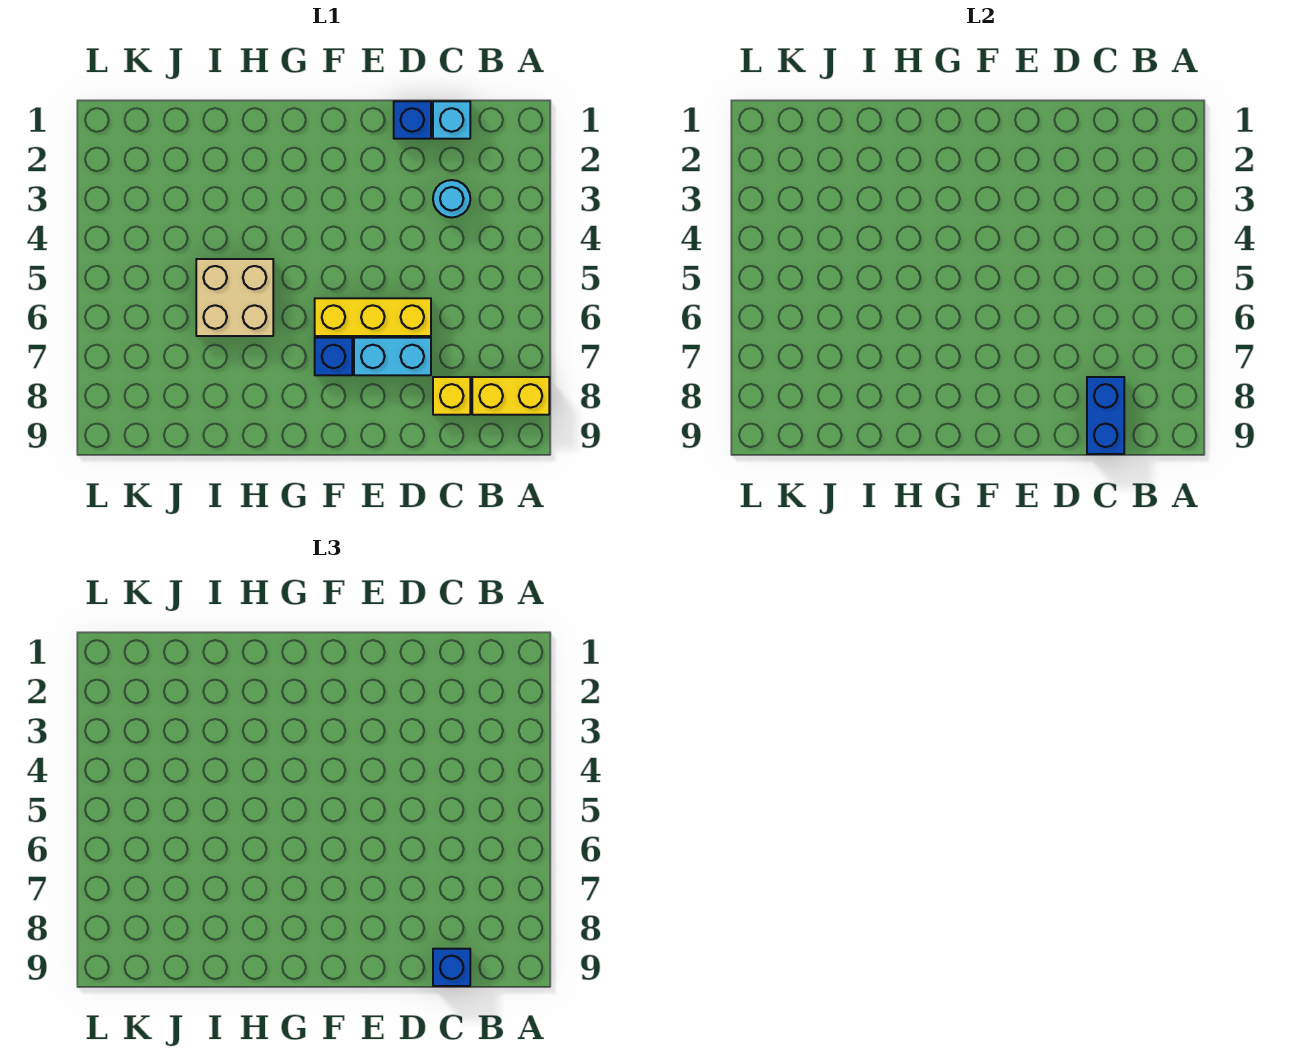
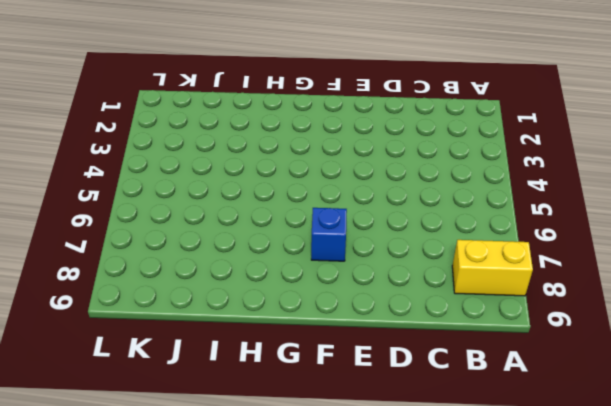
none -> cyan 1x1 brick [433,101,470,139]
none -> cyan 1x1 round brick [433,180,470,218]

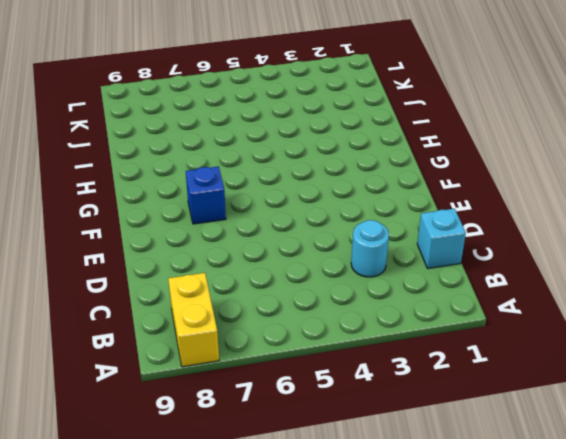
none -> yellow 1x1 brick [433,377,470,415]
none -> blue 1x1 brick [394,101,431,139]

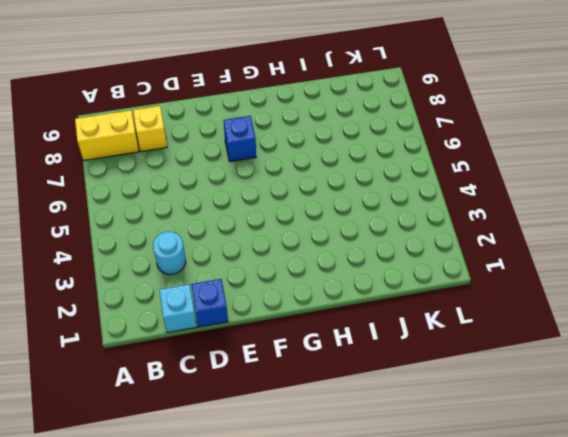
none -> yellow 1x3 brick [315,298,431,336]
none -> cyan 1x2 brick [354,338,431,375]

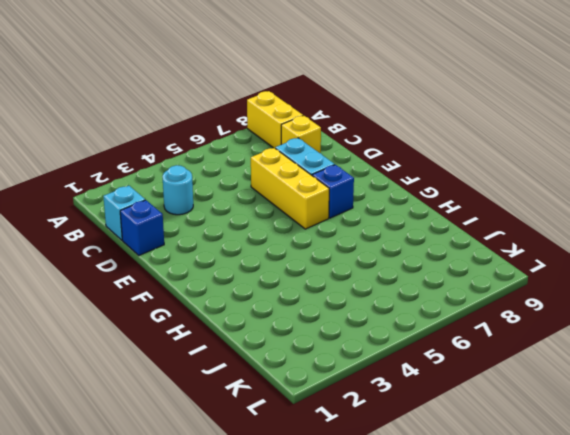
none -> tan 2x2 brick [196,259,273,336]
none -> blue 1x2 brick [1087,377,1124,454]

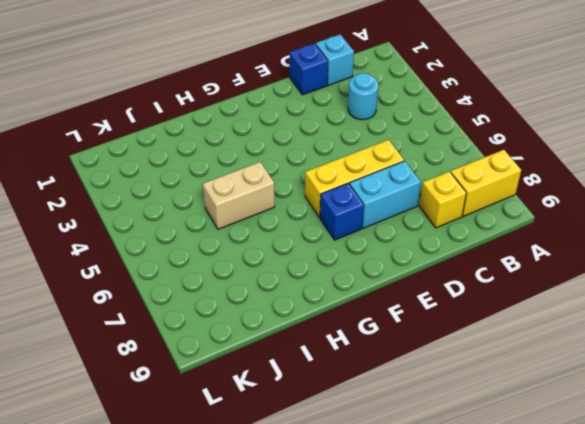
tan 1x2 brick [203,162,275,229] -> tan 2x2 brick [196,259,273,336]
none -> blue 1x2 brick [1087,377,1124,454]
none -> blue 1x1 brick [433,949,470,986]

